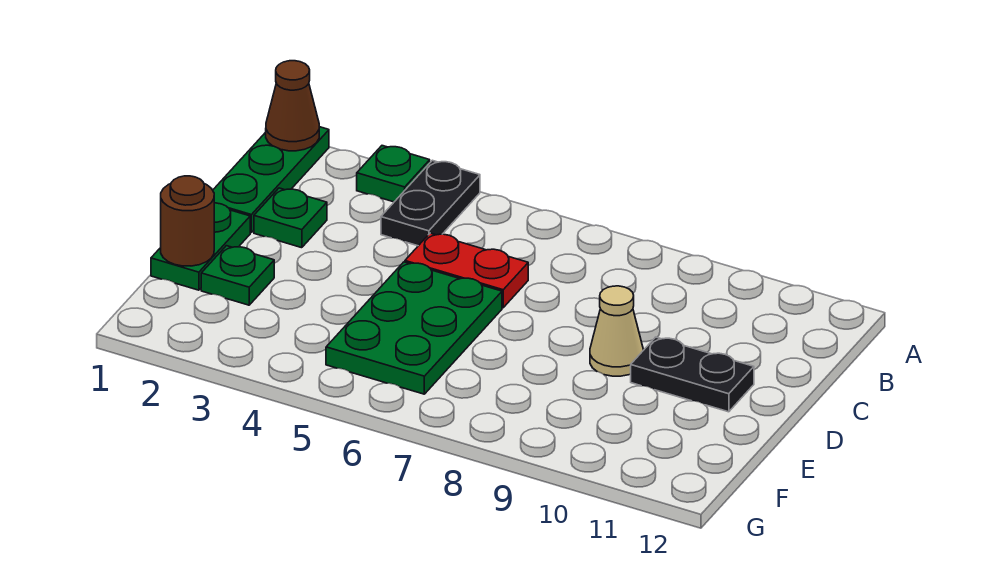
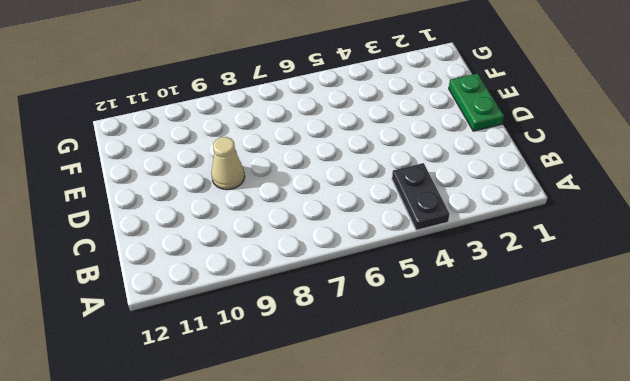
none -> green 1x3 plate [213,127,329,232]
none -> green 1x1 plate [357,146,430,202]
none -> green 1x1 plate [254,188,327,248]

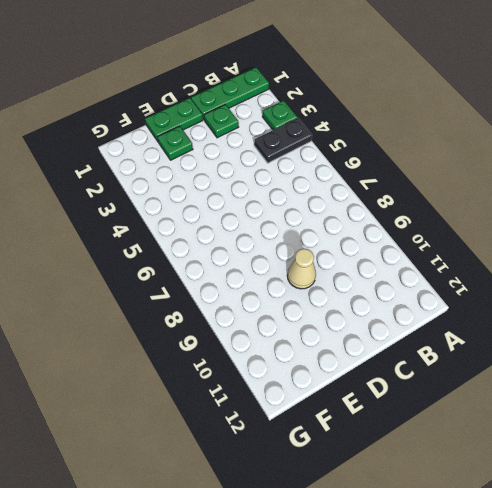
none -> red 1x2 plate [405,233,528,308]
none -> green 2x3 plate [326,262,502,394]
none -> black 1x2 plate [631,337,754,412]

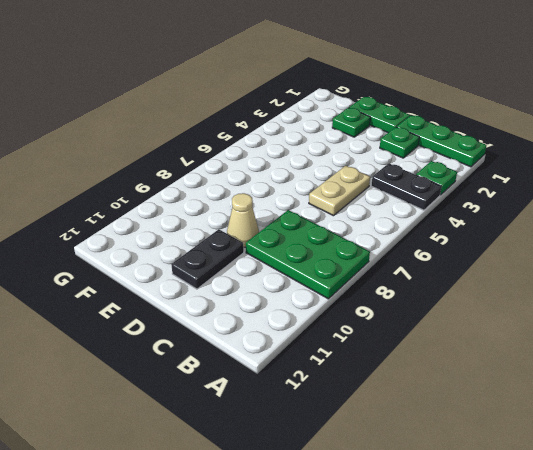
green 2x3 plate [246,210,370,299] -> green 2x3 plate moved to [326,262,502,394]
tan 1x2 plate [309,166,370,216] -> red 1x2 plate [405,233,528,308]
none -> brown 1x1 cone [266,61,319,151]
none -> brown 1x1 round brick [161,176,214,266]

